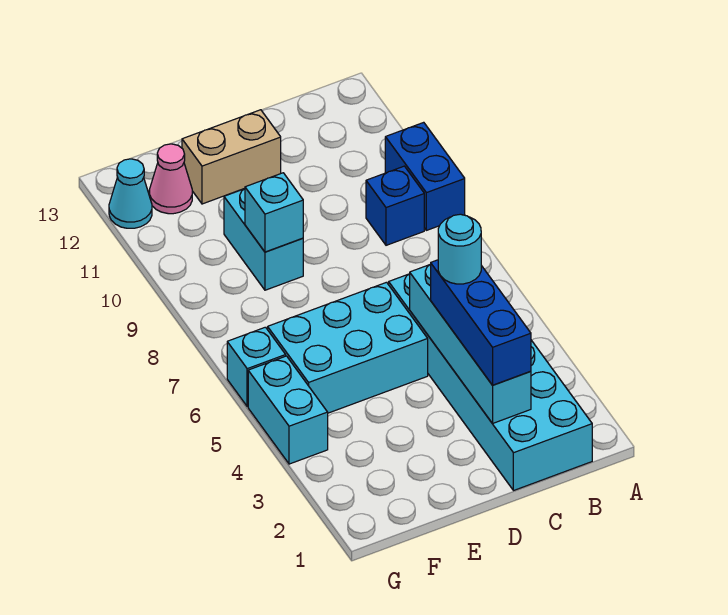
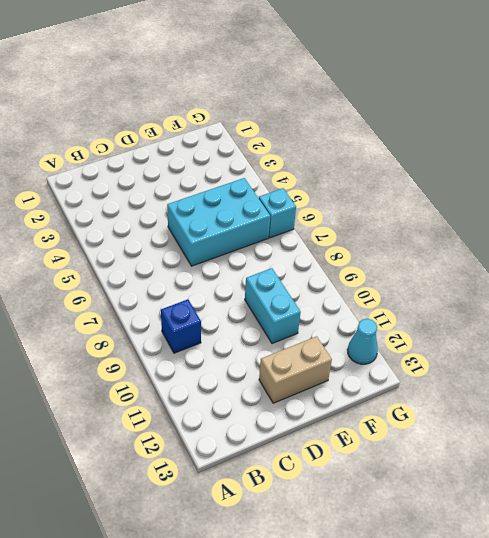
none -> blue 1x2 brick [385,122,465,230]
none -> cyan 2x6 brick [389,274,592,491]
none -> pink 1x1 cone [149,144,192,214]

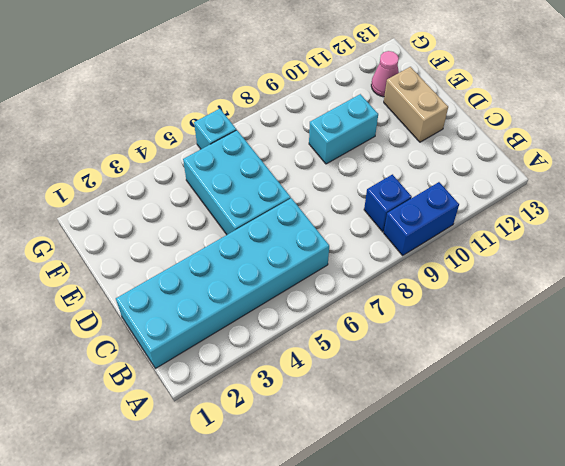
none -> cyan 1x2 brick [248,356,328,464]
none -> cyan 1x1 cone [109,159,152,228]
none -> cyan 1x4 brick [410,265,531,424]

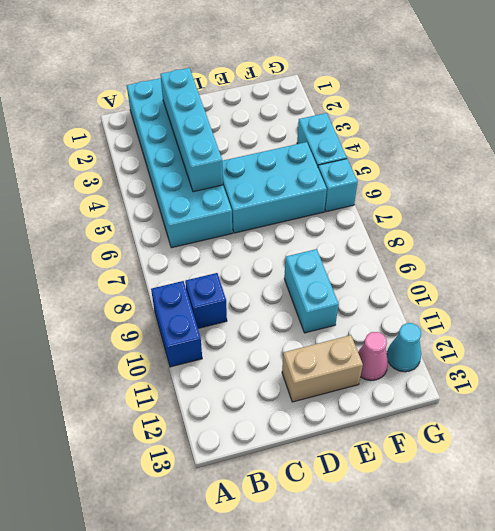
none -> cyan 1x1 brick [245,173,303,252]
none -> blue 1x3 brick [430,260,531,385]
none -> cyan 1x1 round brick [438,214,481,284]

